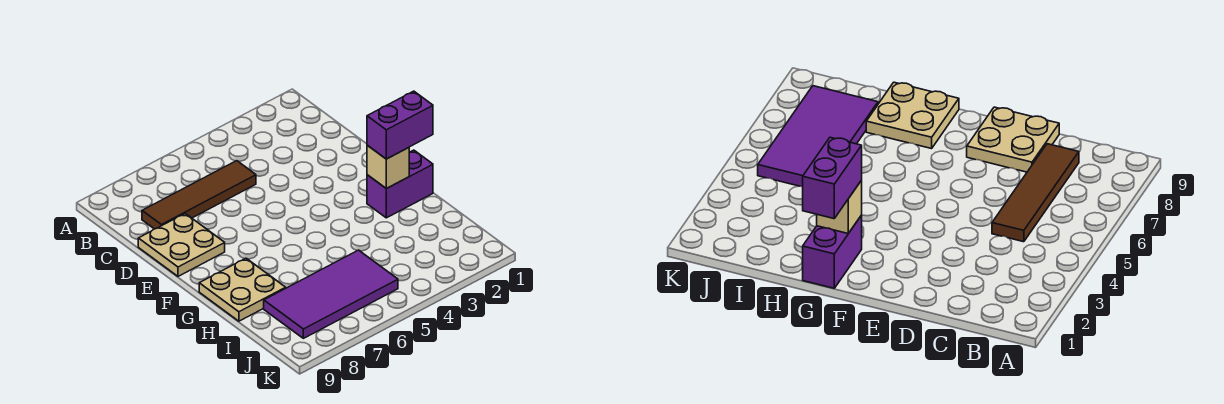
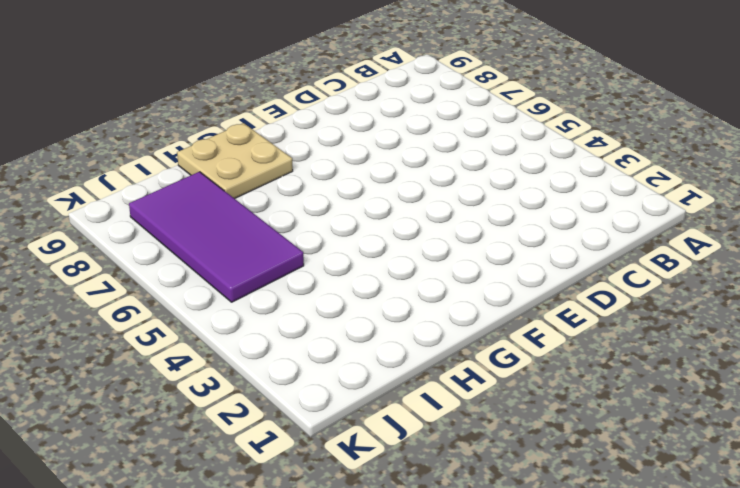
none -> brown 1x4 tile [142,161,256,229]
none -> tan 2x2 plate [138,214,225,276]

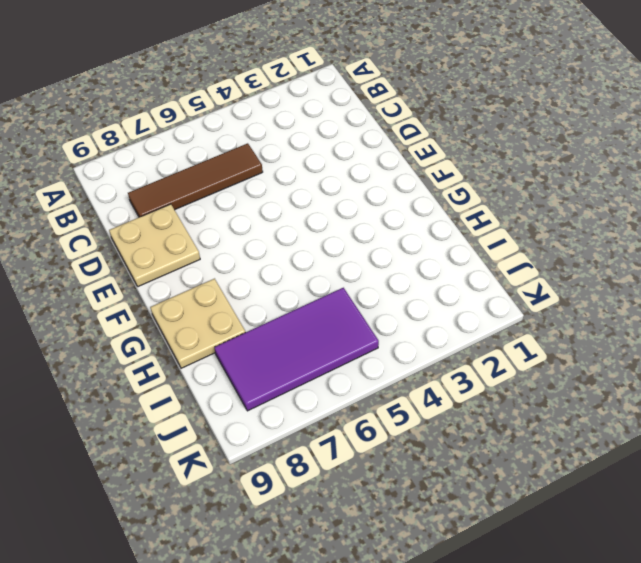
none -> purple 1x2 brick [367,150,433,218]
none -> tan 1x1 brick [367,145,409,189]

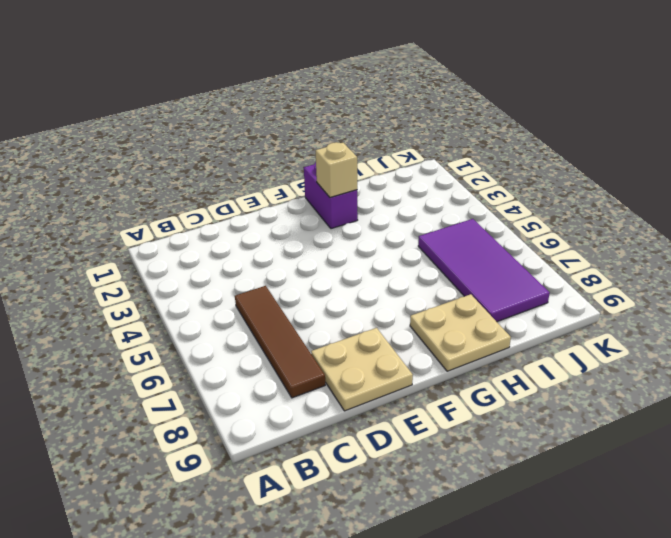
none -> purple 1x2 brick [367,91,433,159]

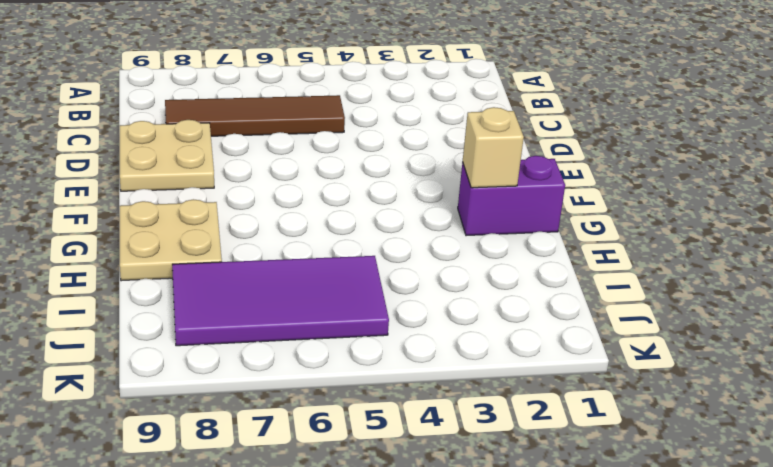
none -> purple 1x2 brick [367,91,433,159]

